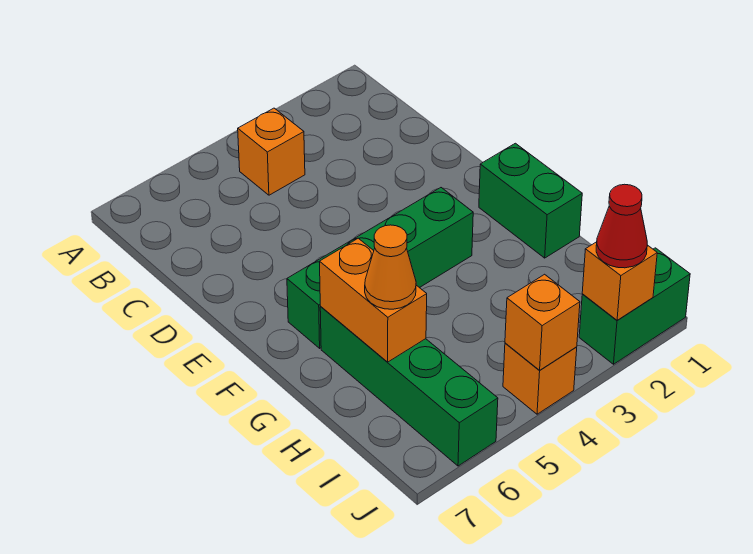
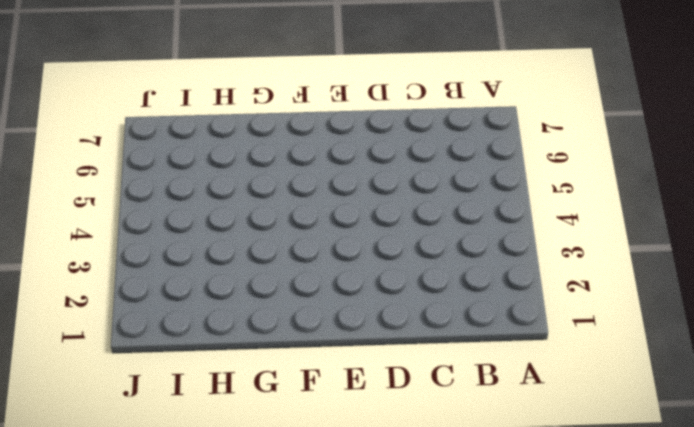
none -> orange 1x1 brick [238,108,305,195]
none -> green 1x2 brick [479,143,582,258]

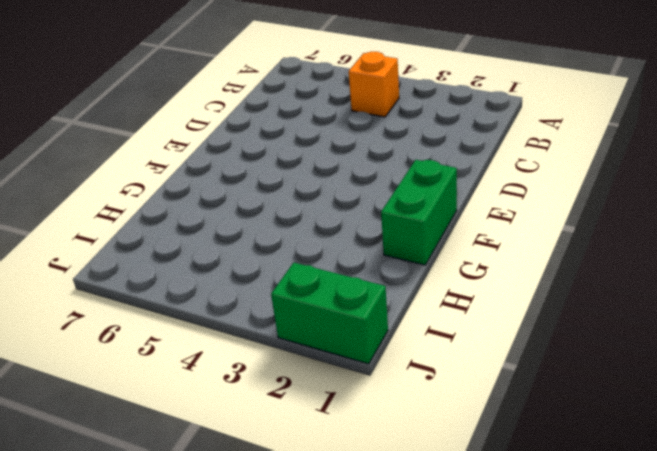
none -> green 1x4 brick [287,188,473,348]
none -> green 1x4 brick [320,307,498,466]

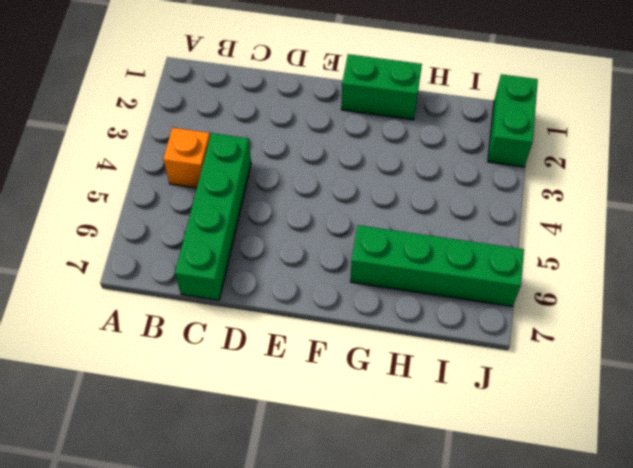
green 1x4 brick [175,133,251,300] -> green 1x4 brick moved to [287,188,473,348]
none -> orange 1x1 brick [503,343,577,414]
none -> orange 1x2 brick [320,238,427,362]

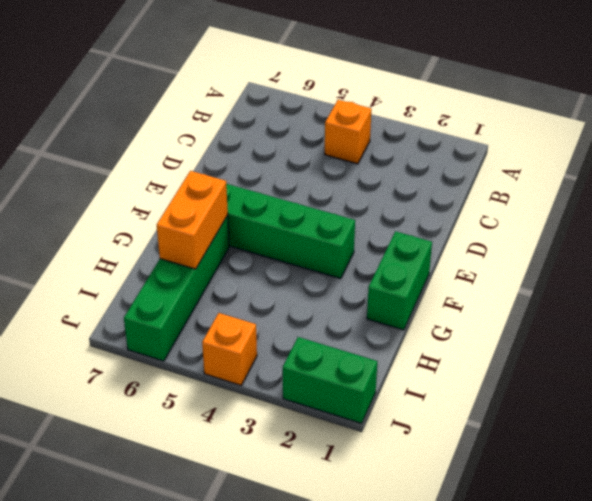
none -> orange 1x1 brick [582,242,657,320]
none -> orange 1x1 brick [505,274,580,370]

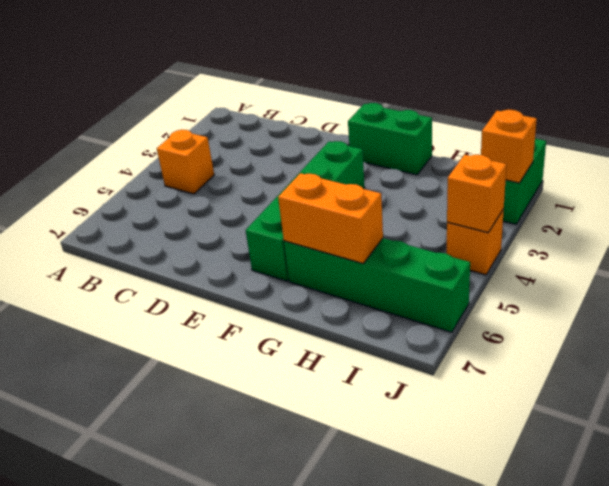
none -> orange 1x1 cone [365,225,416,309]
none -> red 1x1 cone [596,184,647,268]

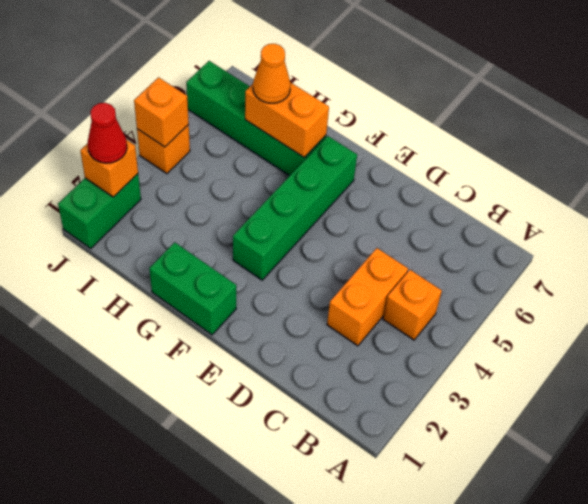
orange 1x2 brick [327,248,408,346] -> none

